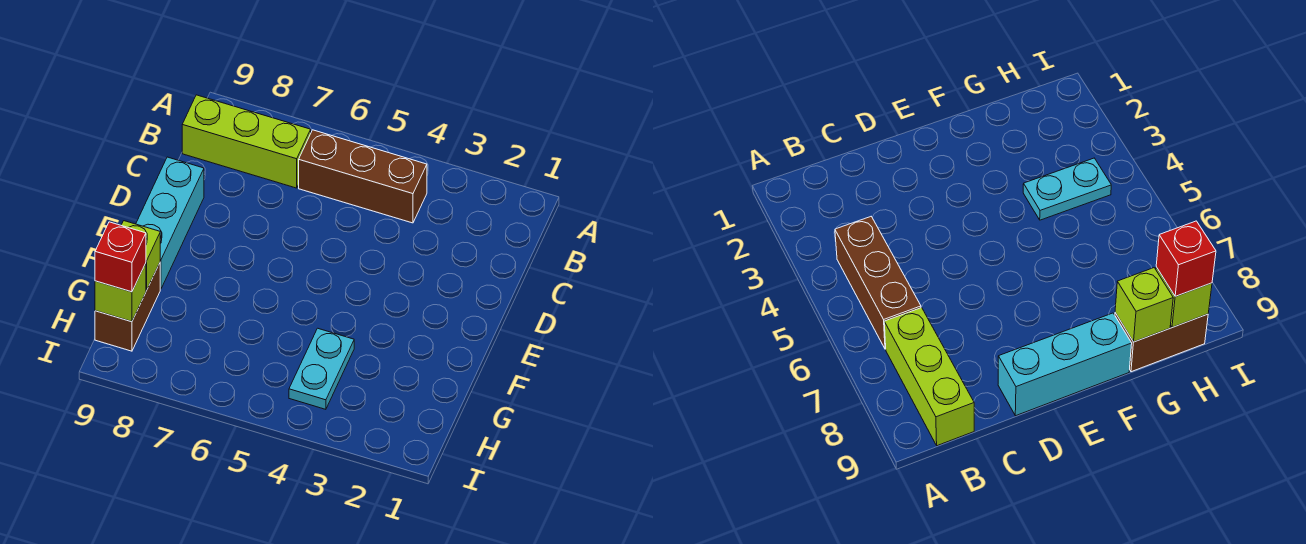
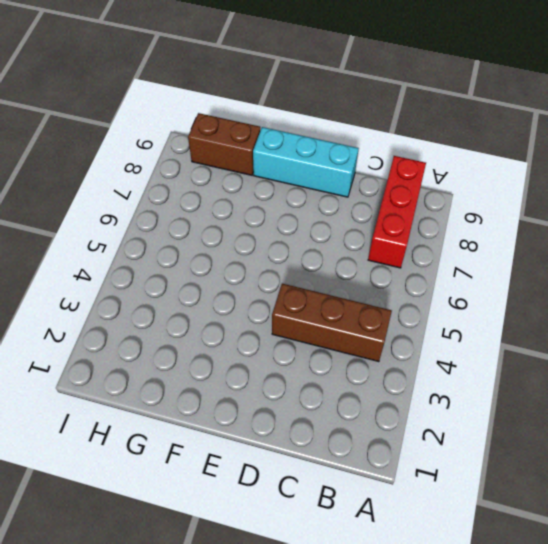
brown 1x3 brick [272,284,392,362] -> brown 1x3 brick turned to [299,130,427,223]
red 1x3 brick [368,156,426,268] -> lime 1x3 brick [182,95,311,188]
none -> cyan 1x2 plate [289,328,354,409]
none -> lime 1x1 brick [121,221,160,290]

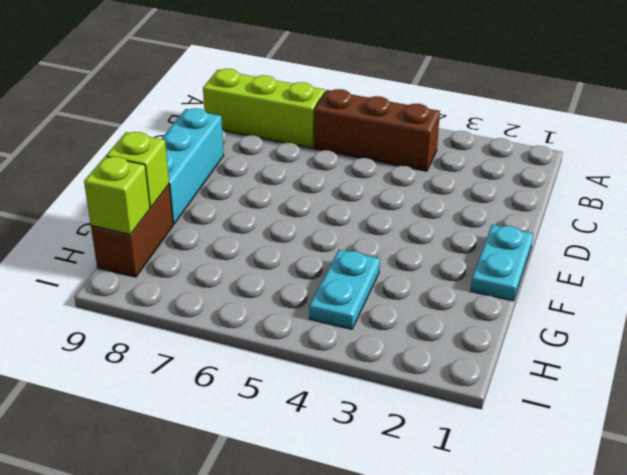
cyan 1x2 plate [471,225,533,301] -> none
none -> red 1x1 brick [95,222,146,292]

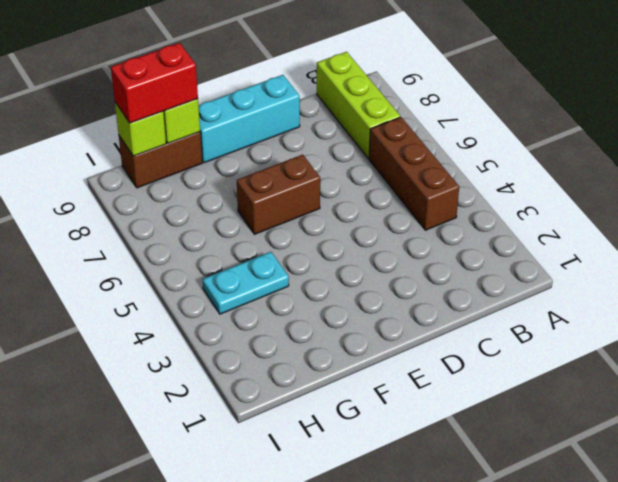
brown 1x2 brick [237,155,320,234] -> none
red 1x2 brick [111,43,198,123] -> red 1x1 brick [95,222,146,292]

